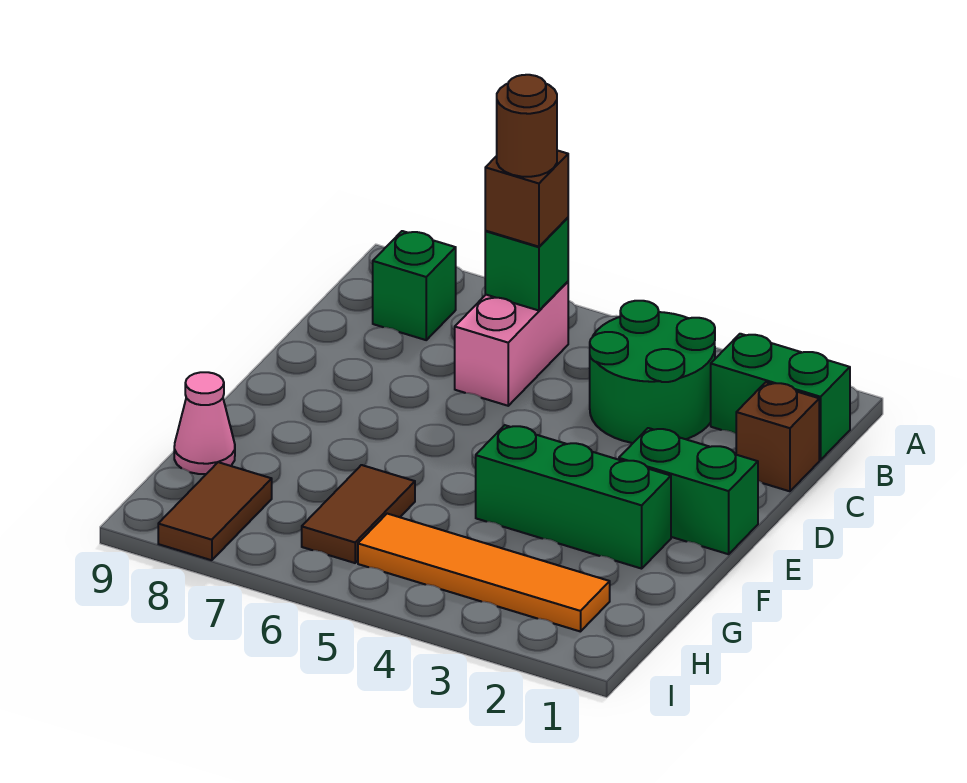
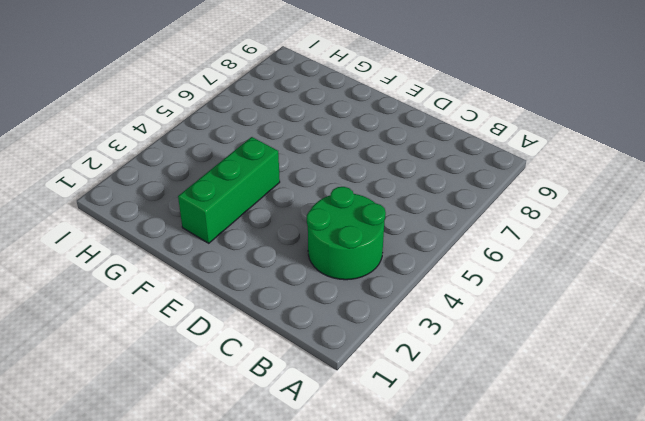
none -> green 1x2 brick [711,334,850,460]
none -> pink 1x2 brick [455,282,568,406]
none -> green 1x1 brick [373,231,456,340]

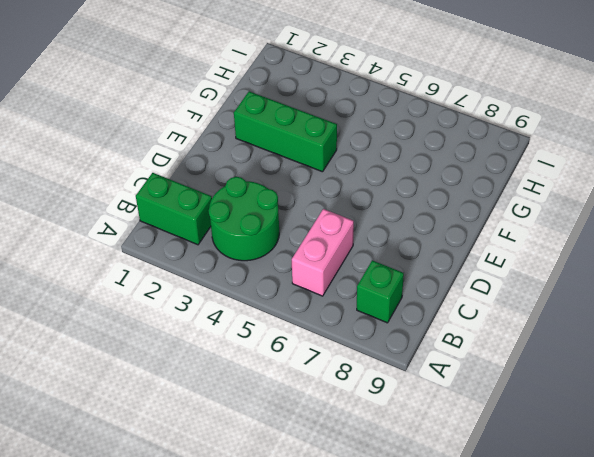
none -> brown 1x1 brick [736,382,819,491]
none -> green 1x2 brick [619,428,758,554]
none -> brown 1x2 tile [302,465,415,563]

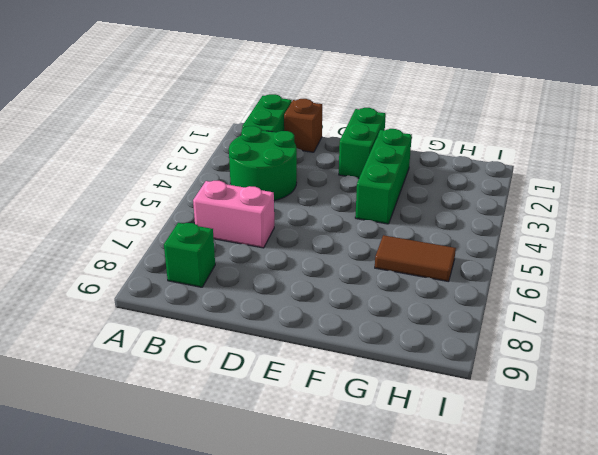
none -> pink 1x1 cone [174,372,235,474]
none -> orange 1x4 tile [358,514,610,632]
none -> brown 1x2 tile [158,462,272,560]

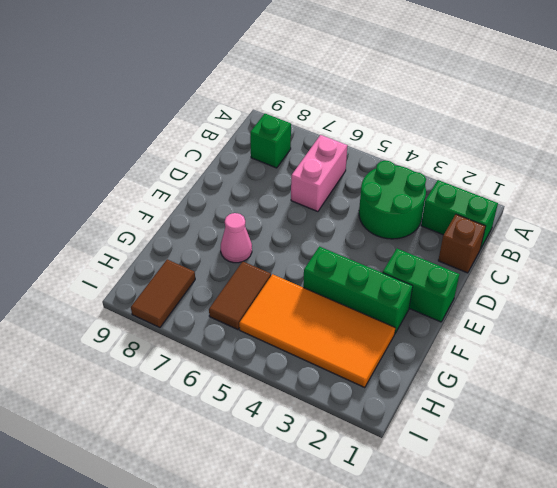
pink 1x1 cone [221,213,252,263] -> pink 1x1 cone moved to [174,372,235,474]
orange 2x4 tile [239,274,395,388] -> orange 1x4 tile [358,514,610,632]
none -> green 1x1 brick [485,218,568,311]
none -> brown 1x1 brick [485,150,568,247]
none -> brown 1x1 round brick [497,75,557,177]

